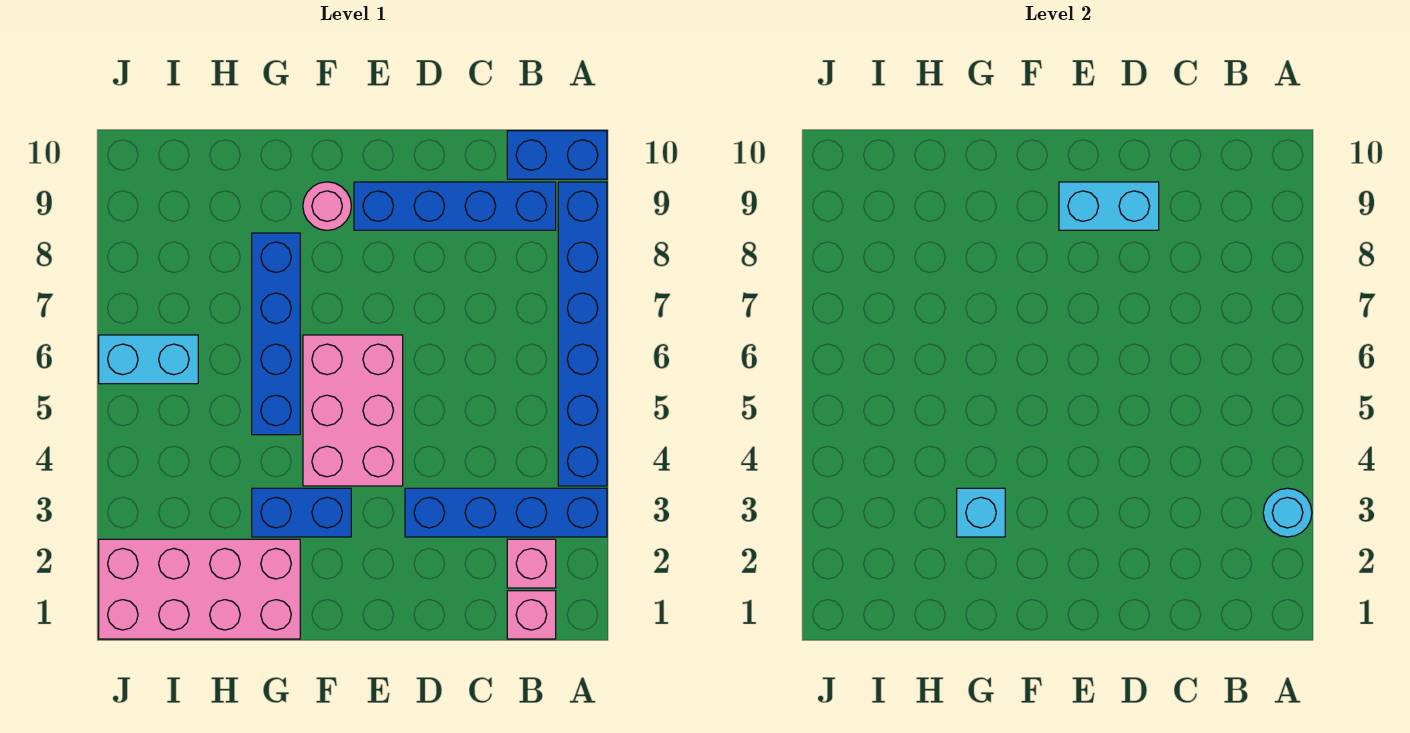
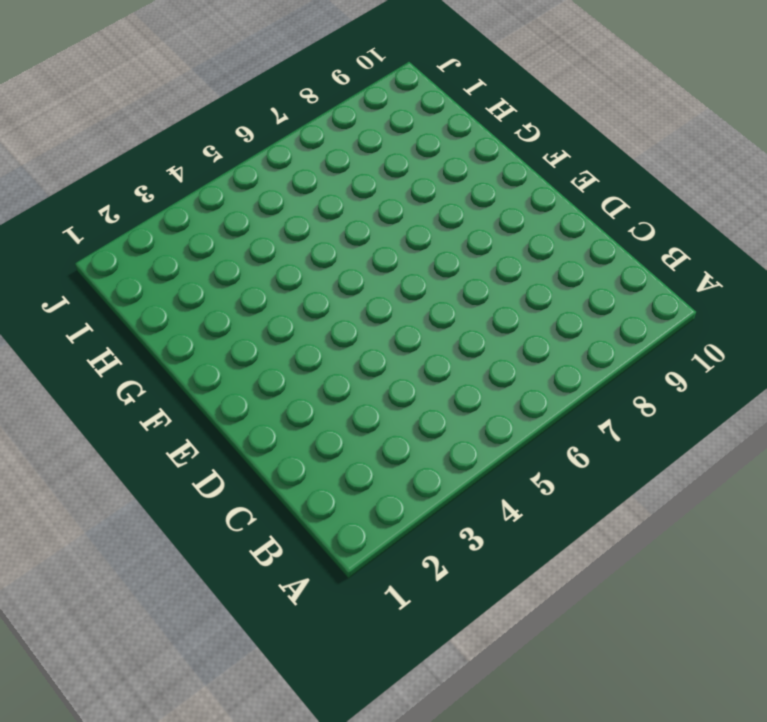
none -> blue 1x4 brick [405,488,607,537]
none -> blue 1x6 brick [558,182,607,486]
none -> blue 1x2 brick [507,131,607,179]

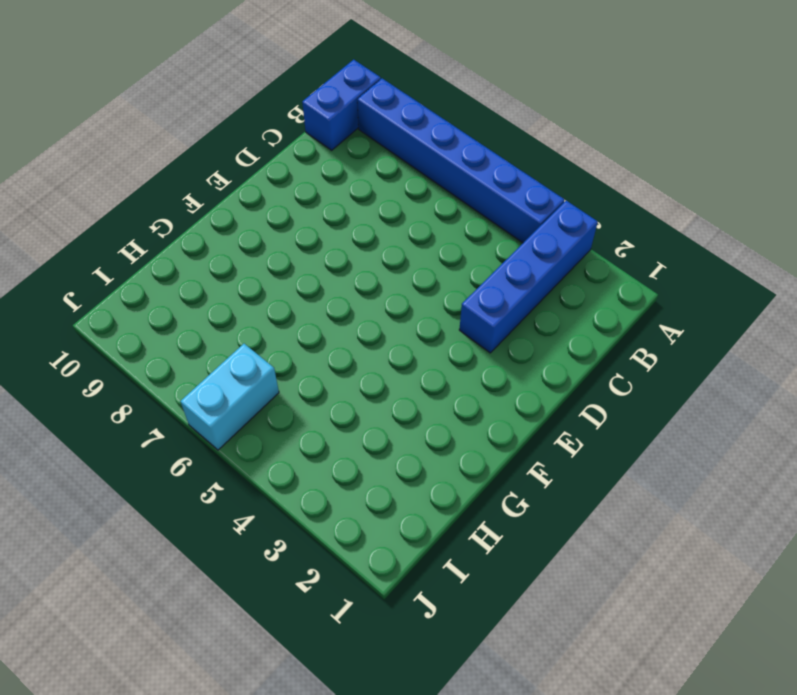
none -> pink 1x1 brick [507,591,556,639]
none -> pink 1x1 brick [507,539,556,588]
none -> blue 1x4 brick [354,182,556,230]

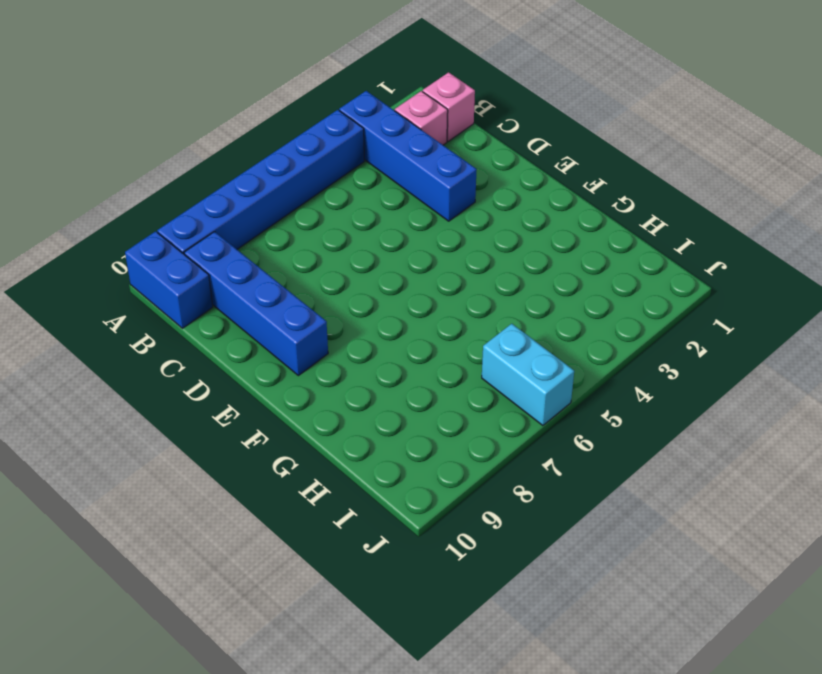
none -> pink 2x3 brick [303,335,403,486]
none -> blue 1x2 brick [252,488,351,537]
none -> pink 1x1 round brick [303,182,351,230]

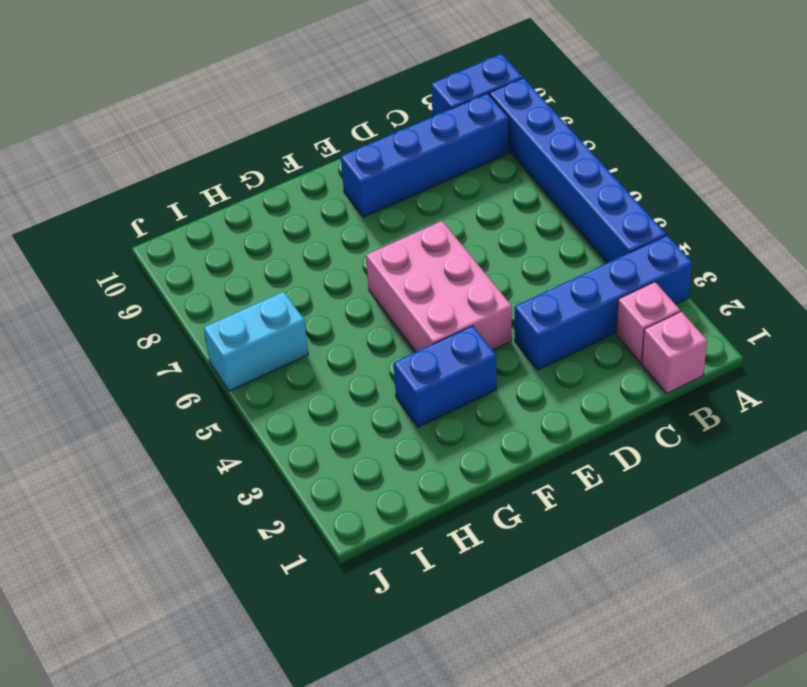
none -> pink 1x1 round brick [303,182,351,230]
none -> pink 2x4 brick [99,539,300,639]
none -> blue 1x4 brick [252,233,300,435]

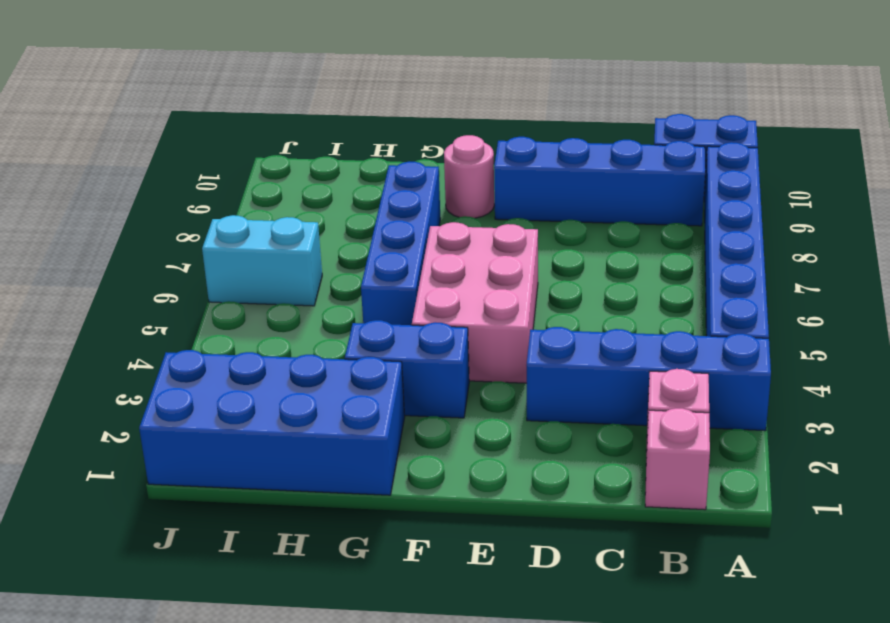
blue 2x4 brick [139,350,405,495] -> pink 2x4 brick [99,539,300,639]
none -> cyan 1x1 round brick [1263,488,1312,537]
none -> cyan 1x2 brick [1059,182,1159,230]
none -> cyan 1x1 brick [957,488,1005,537]

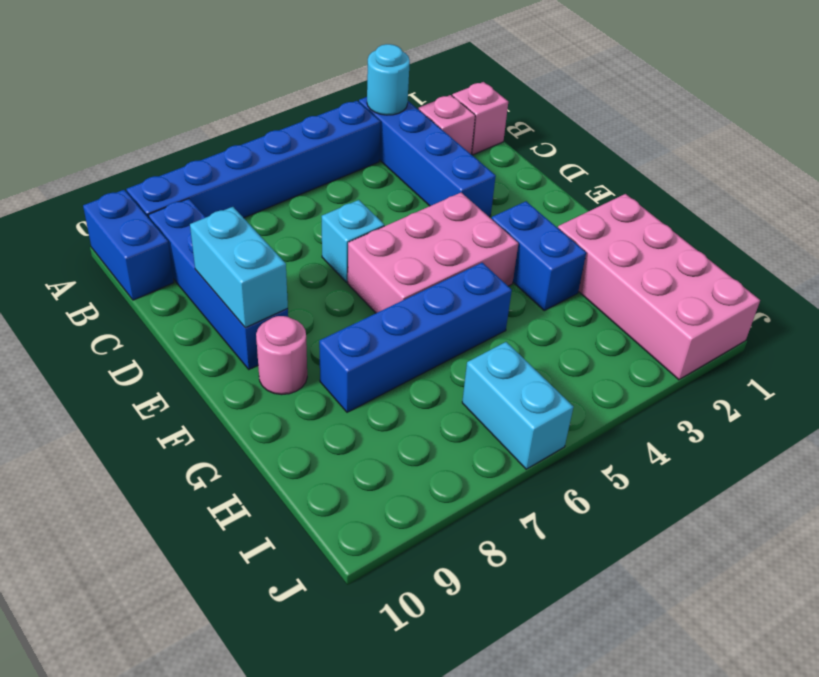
cyan 1x1 brick [322,200,384,282] -> cyan 1x1 brick moved to [957,488,1005,537]

